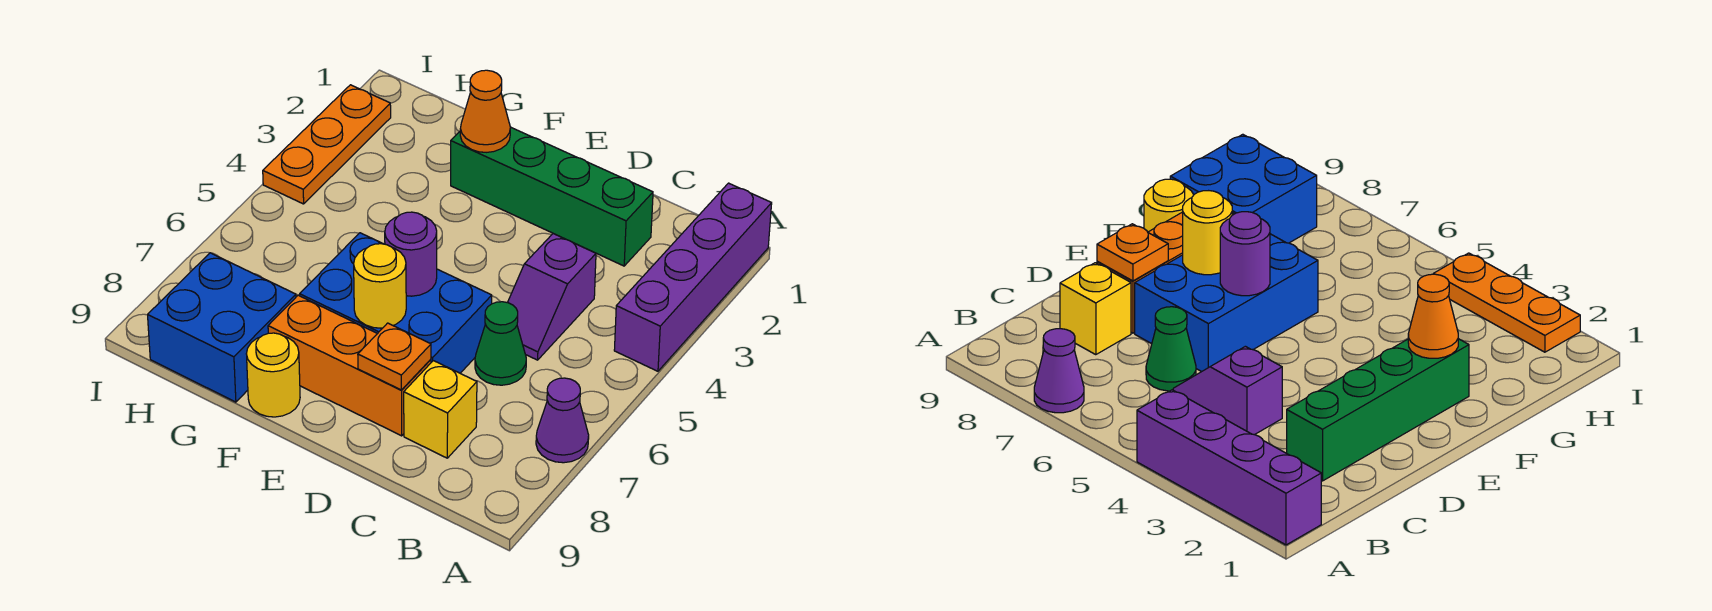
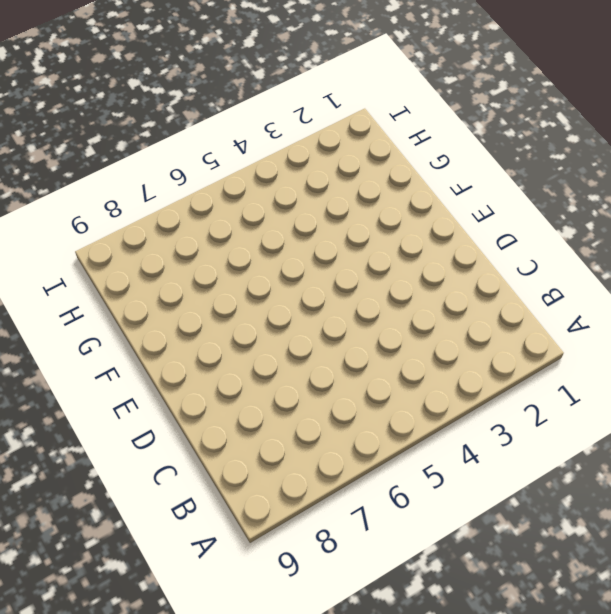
none -> purple 1x4 brick [614,183,772,371]
none -> purple 1x1 cone [536,378,589,463]
none -> green 1x4 brick [451,127,653,266]

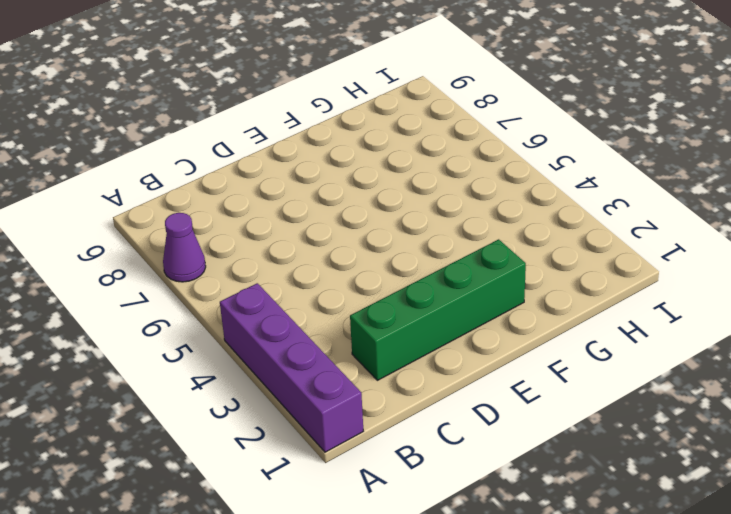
none -> purple 1x2 slope [508,234,596,360]
none -> green 1x1 cone [475,302,526,385]
none -> yellow 1x1 brick [404,361,477,458]

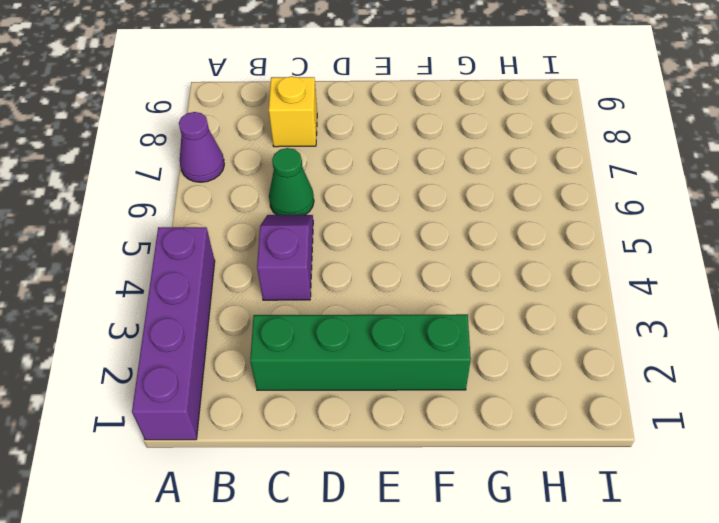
none -> blue 2x3 brick [300,233,492,373]
none -> orange 1x3 brick [268,295,431,436]
none -> yellow 1x1 round brick [246,333,300,417]

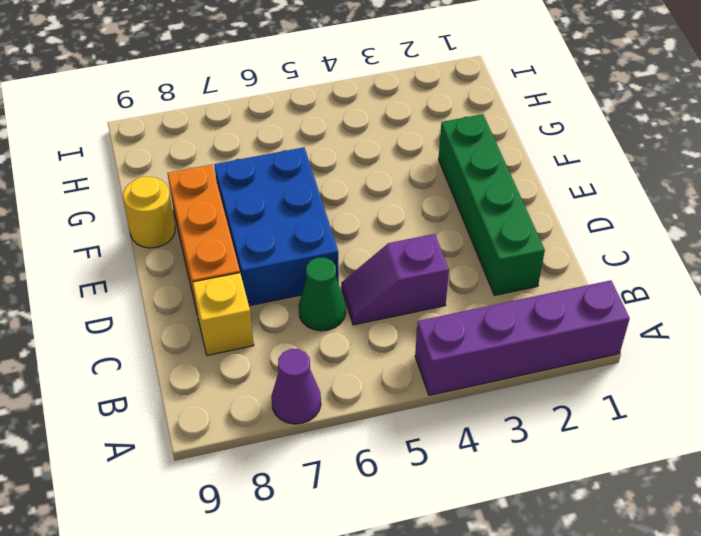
none -> blue 2x2 brick [148,253,296,402]
none -> orange 1x3 plate [263,85,391,204]
none -> orange 1x1 plate [358,323,431,390]

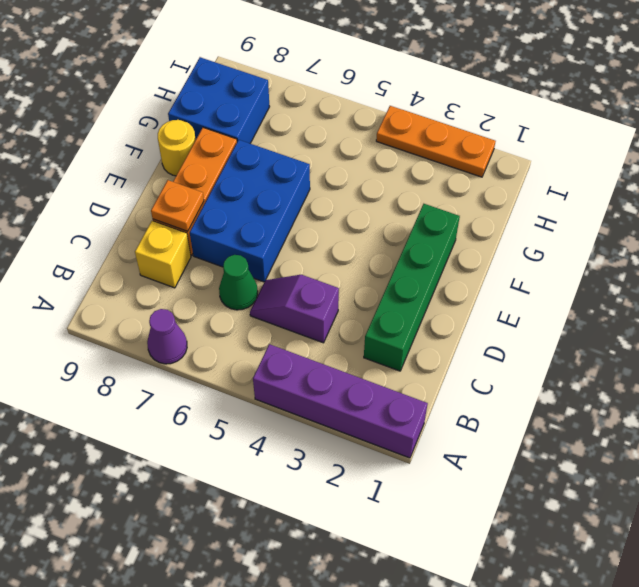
none -> purple 1x1 round brick [385,212,437,296]
none -> yellow 1x1 round brick [354,244,406,328]
none -> orange 1x1 cone [460,70,510,152]

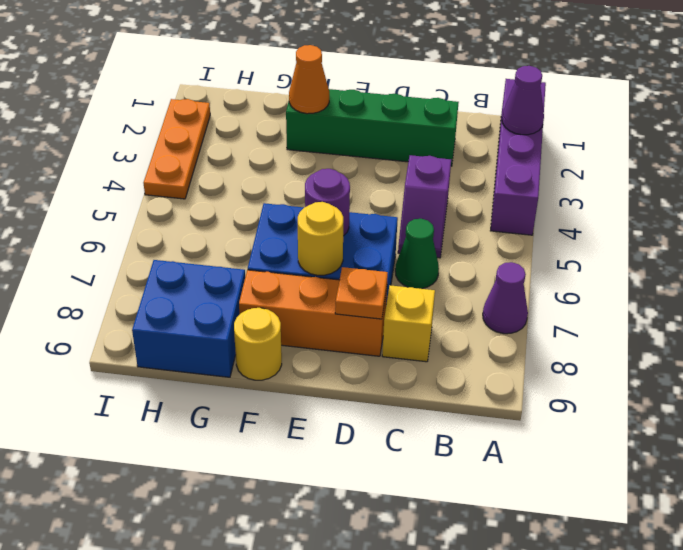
purple 1x1 cone [502,66,544,135] -> none

